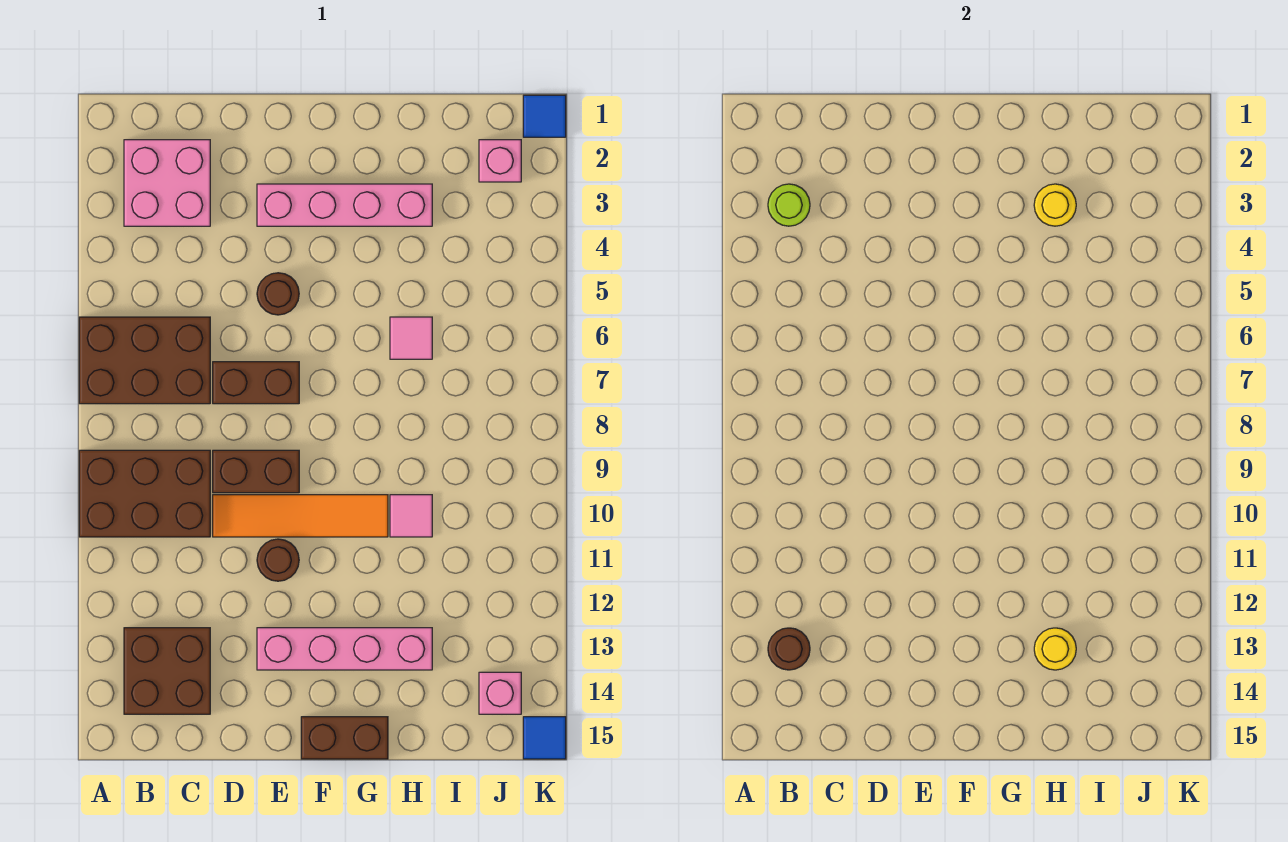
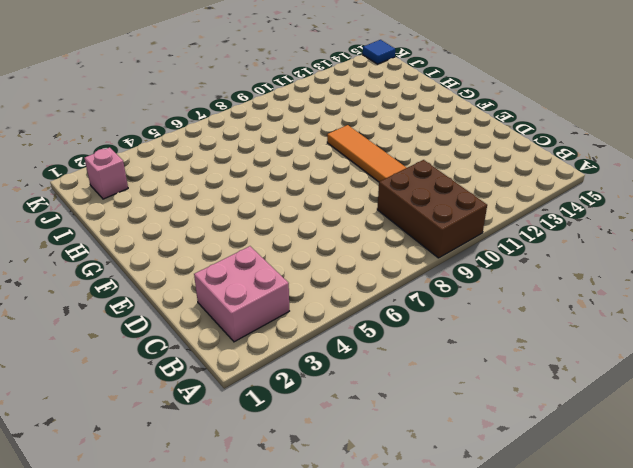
none -> brown 2x3 brick [79,317,210,404]
none -> brown 2x2 brick [124,628,210,714]
none -> brown 1x2 brick [213,362,299,404]

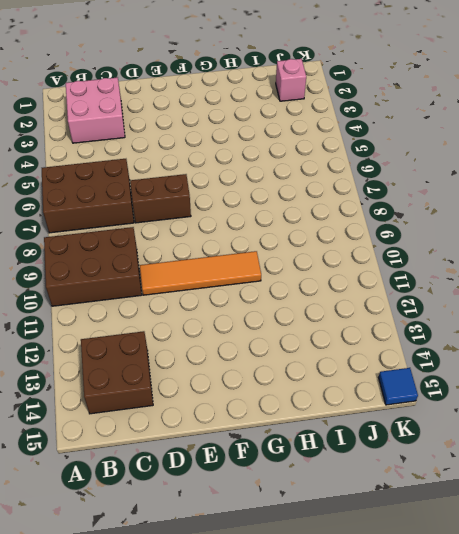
none -> brown 1x2 brick [213,450,299,493]
none -> pink 1x4 brick [257,184,432,226]
none -> brown 1x1 round brick [257,273,299,315]

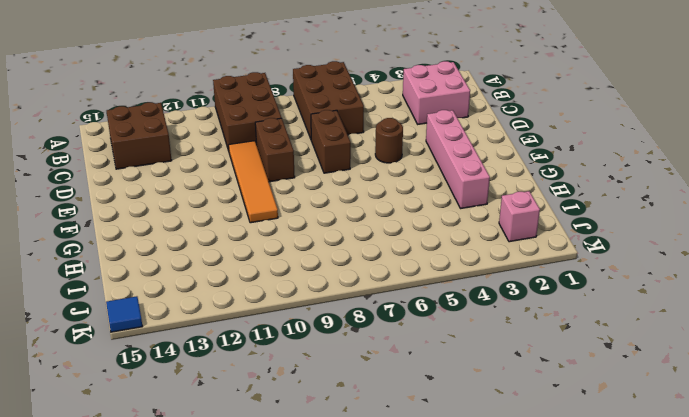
none -> brown 1x1 round brick [257,539,299,581]
none -> pink 1x4 brick [257,628,432,670]
none -> brown 1x2 brick [301,717,388,759]

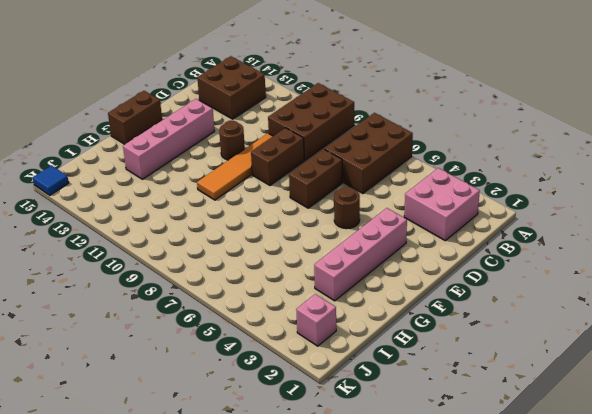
none -> pink 1x1 tile [390,317,432,359]
none -> pink 1x1 tile [390,495,432,537]
none -> pink 1x1 brick [479,672,521,714]

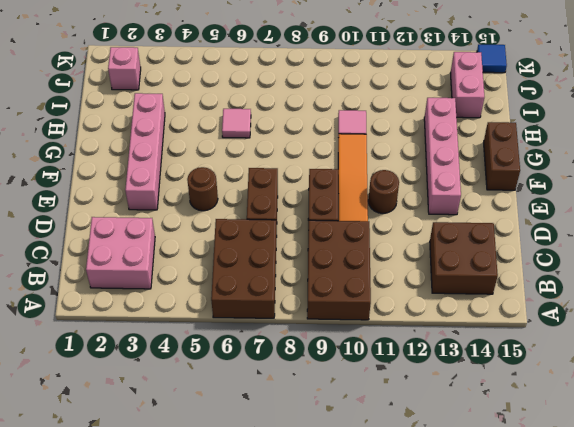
pink 1x2 brick [450,52,484,118] -> pink 1x1 brick [479,672,521,714]
none -> blue 1x1 tile [523,95,566,137]
none -> lime 1x1 round brick [768,184,810,226]
none -> brown 1x1 round brick [768,628,810,670]

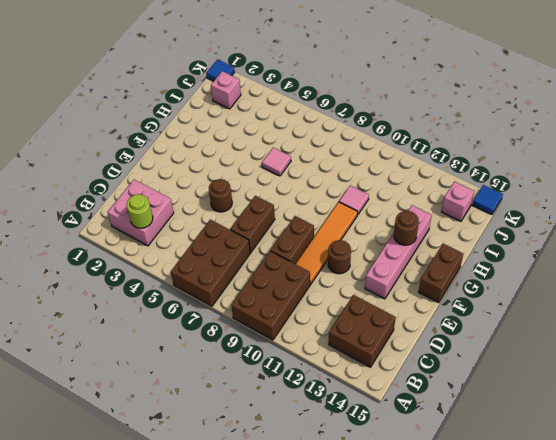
brown 1x1 round brick [394,211,419,245] -> brown 1x1 round brick moved to [768,628,810,670]
none -> pink 1x4 brick [257,184,432,226]
none -> yellow 1x1 round brick [1034,184,1076,226]
none -> yellow 1x1 round brick [1034,628,1076,670]

